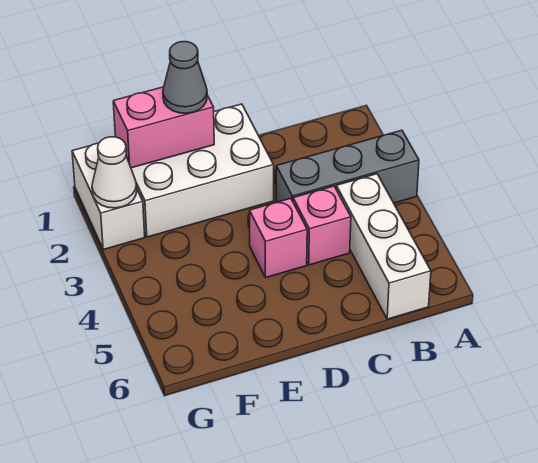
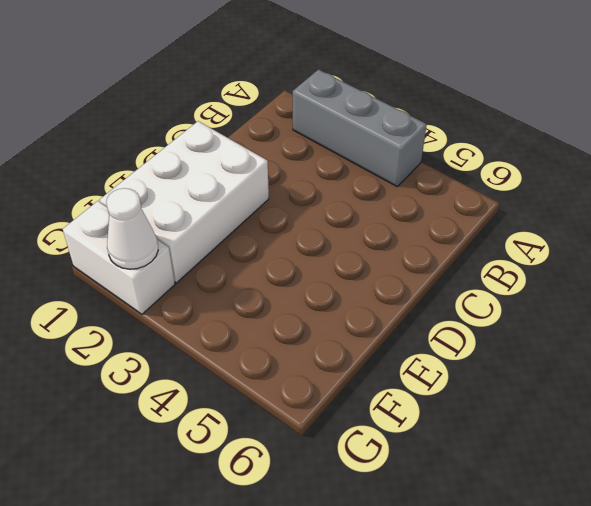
grey 1x3 brick [293,69,427,186] -> grey 1x3 brick turned to [276,130,419,203]
none -> white 1x3 brick [336,174,431,319]
none -> pink 1x1 brick [293,186,351,265]

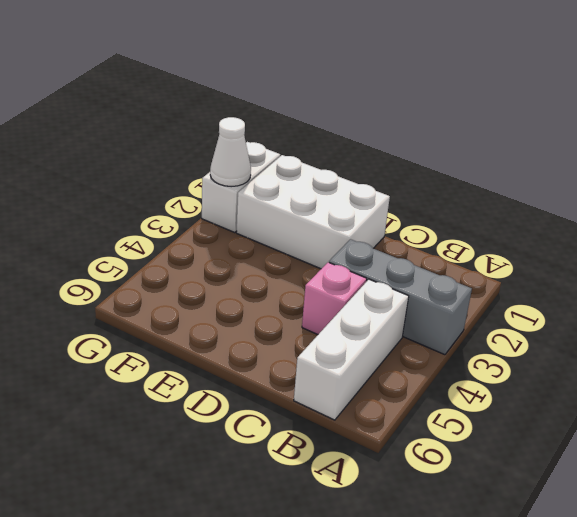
none -> pink 1x1 brick [250,198,307,278]
none -> pink 1x2 brick [113,87,214,168]

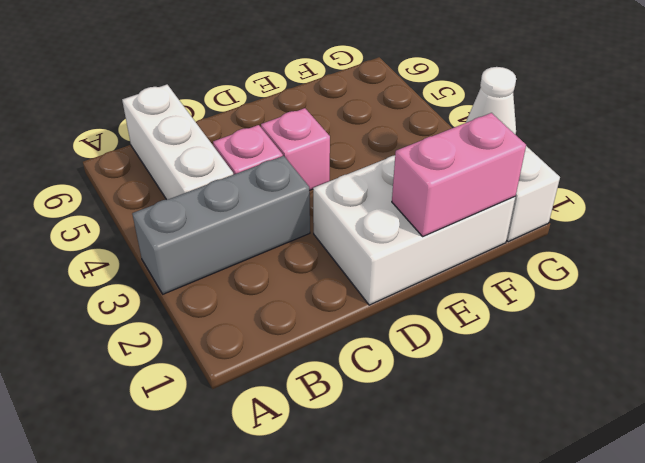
none -> grey 1x1 cone [163,42,207,113]

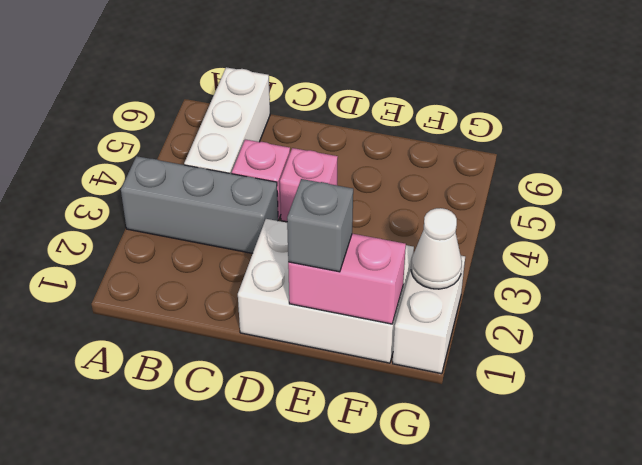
grey 1x1 brick [287,179,353,272] -> grey 1x1 cone [163,42,207,113]

